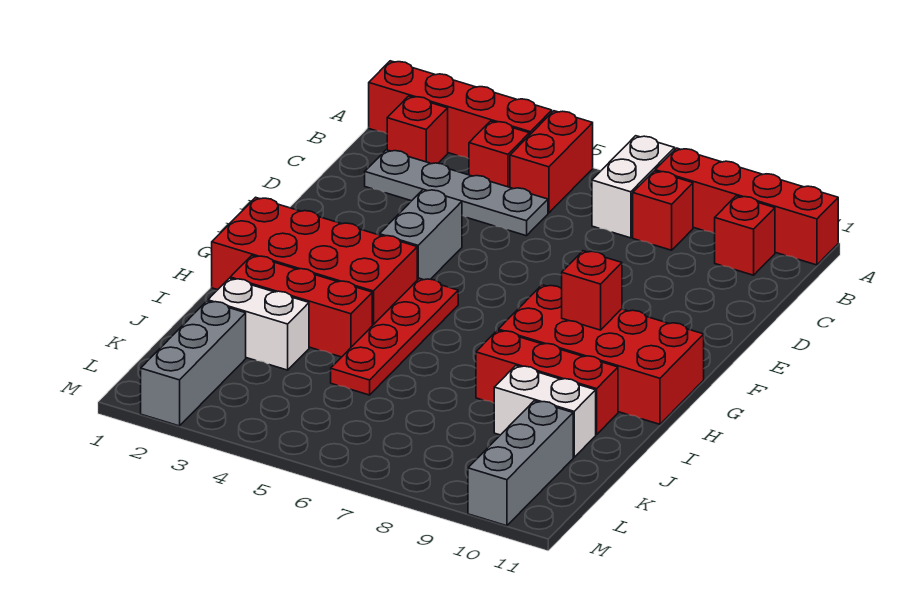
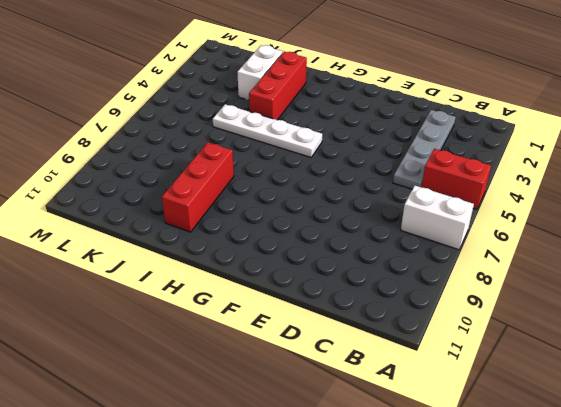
white 1x4 plate [213,104,322,157] -> red 1x4 plate [331,278,458,395]
none -> red 1x4 brick [369,61,552,159]
none -> red 1x4 brick [655,148,838,265]
none -> red 1x1 brick [387,96,448,164]

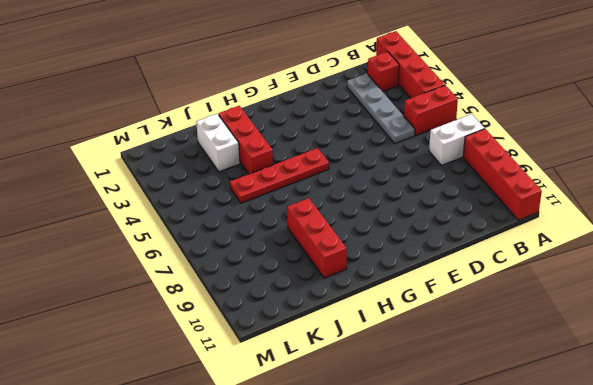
none -> red 1x1 brick [469,121,529,187]
none -> red 1x1 brick [633,171,693,250]
none -> red 1x1 brick [715,196,775,275]

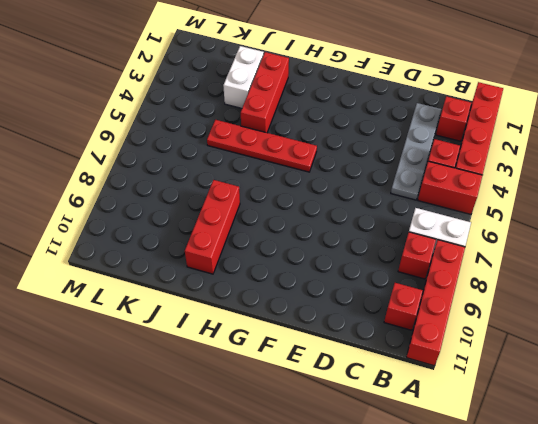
none -> grey 1x2 brick [379,189,462,280]
none -> red 2x4 brick [212,197,417,326]
none -> red 2x4 brick [498,285,704,424]

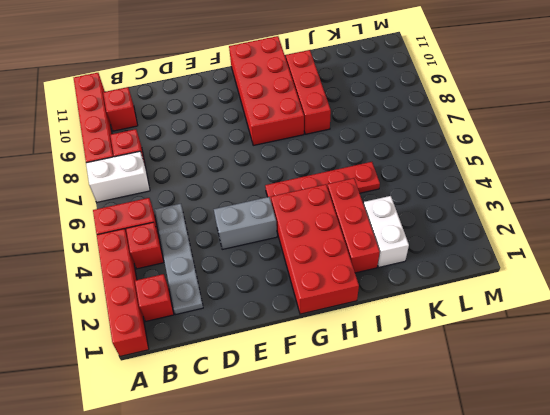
none -> white 1x2 brick [494,366,596,457]
none -> grey 1x3 brick [141,301,246,426]
none -> grey 1x3 brick [468,401,573,526]

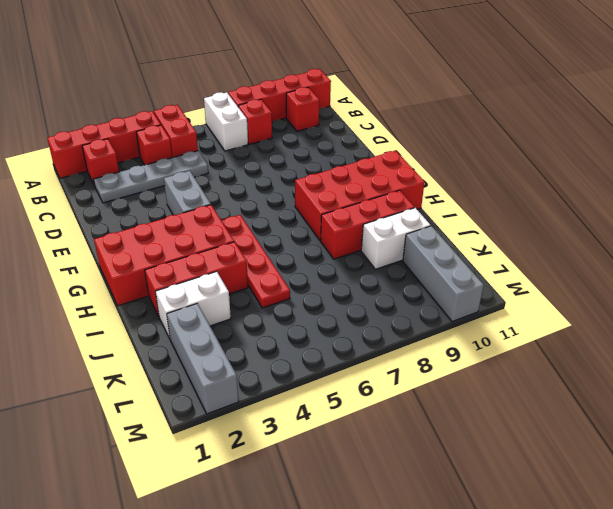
none -> red 1x1 brick [562,251,622,330]

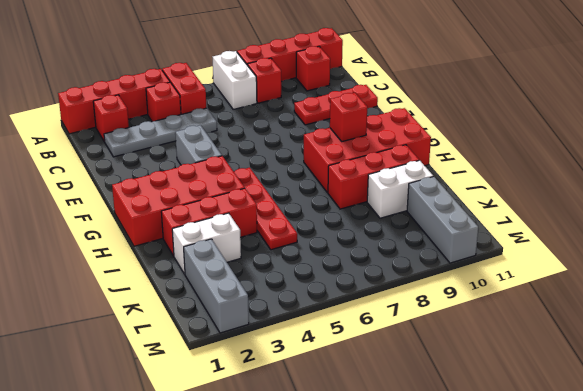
red 1x3 plate [294,85,378,125] -> none

